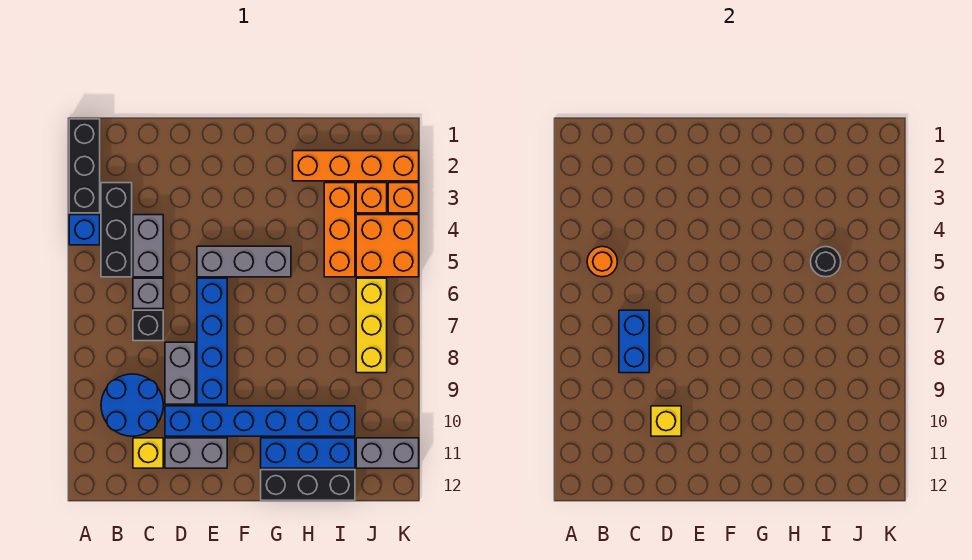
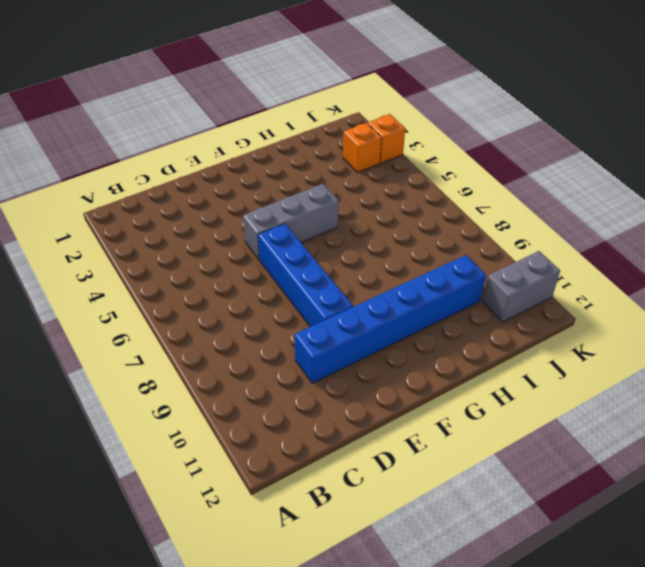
none -> black 1x3 brick [69,119,100,213]
none -> blue 1x1 brick [69,215,100,245]
none -> black 1x3 brick [101,183,132,277]

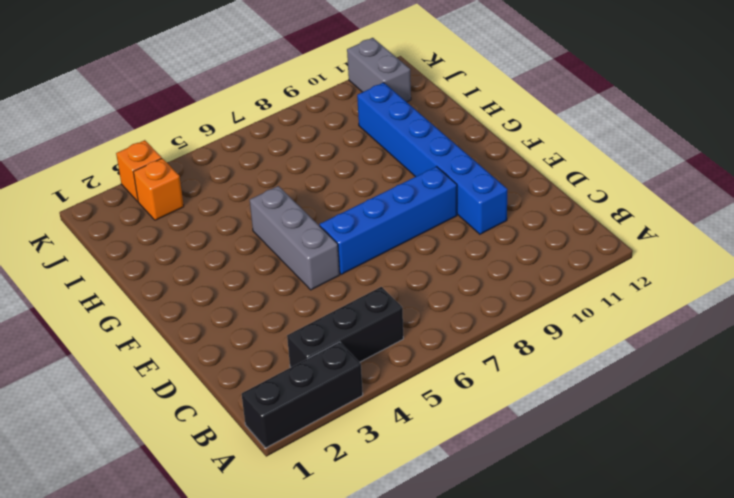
none -> blue 1x1 brick [69,215,100,245]
none -> blue 2x2 round brick [101,374,163,436]
none -> grey 1x2 brick [133,215,163,277]

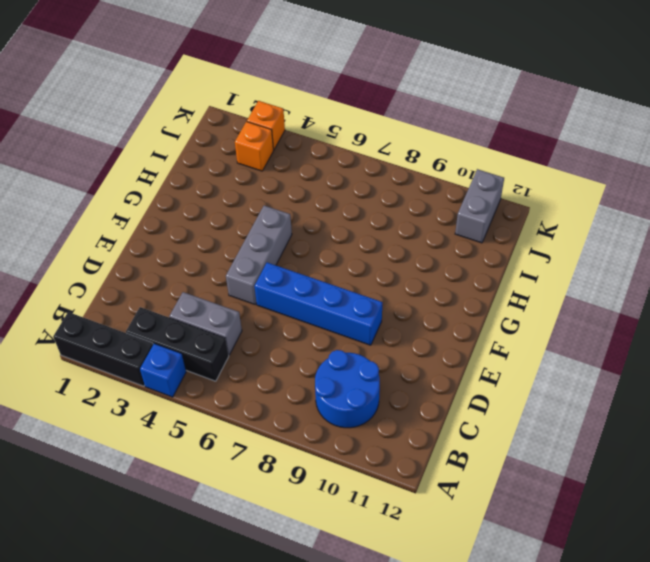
none -> grey 1x1 brick [133,278,163,309]
none -> black 1x1 brick [133,310,163,341]
none -> yellow 1x1 brick [133,438,163,468]

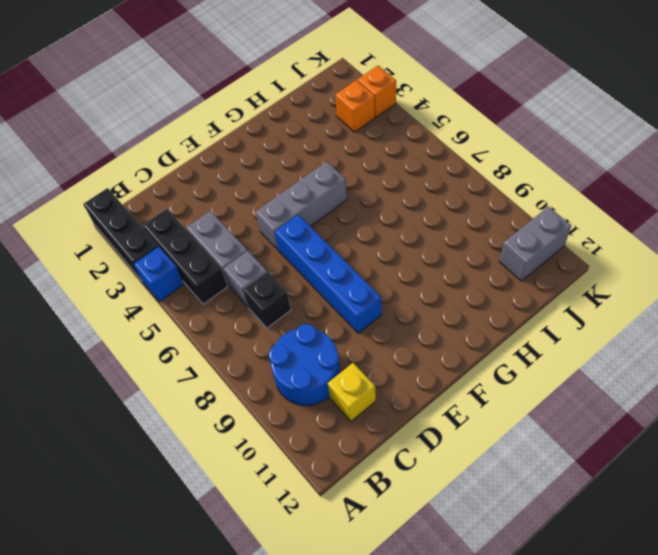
none -> grey 1x2 brick [165,342,195,404]
none -> blue 1x6 brick [165,406,355,436]
none -> grey 1x2 brick [165,438,227,468]

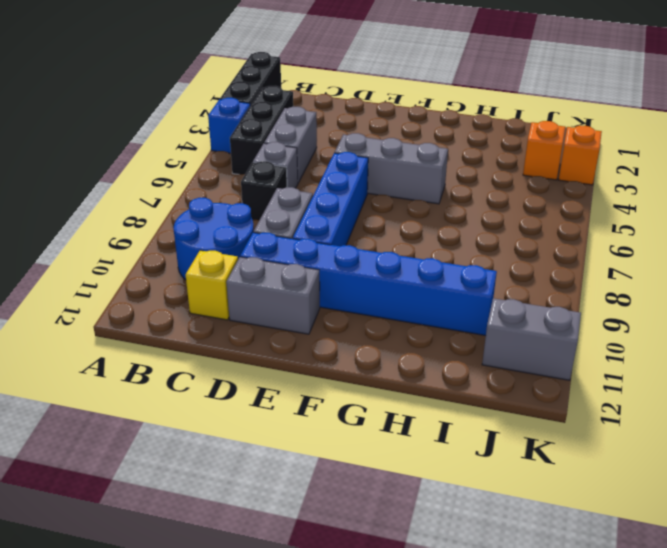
none -> blue 1x3 brick [261,438,355,468]
none -> black 1x3 brick [261,470,355,500]
none -> orange 1x4 brick [293,151,419,181]

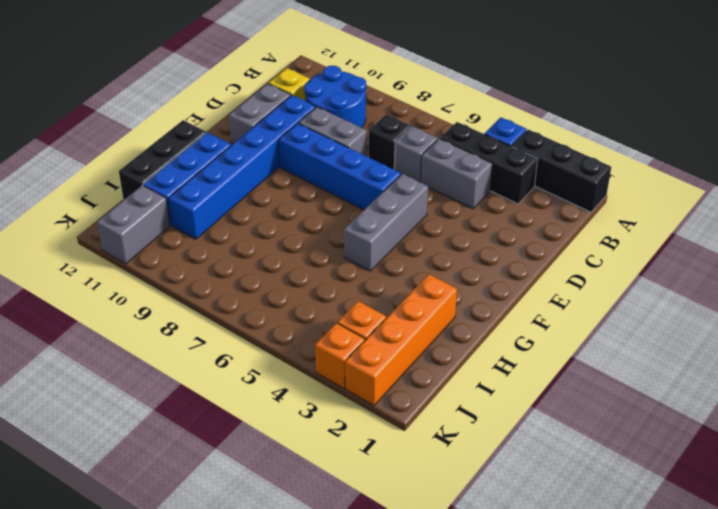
none -> orange 1x3 brick [324,183,355,277]
none -> orange 2x2 brick [356,215,419,277]
none -> yellow 1x3 brick [356,278,387,373]

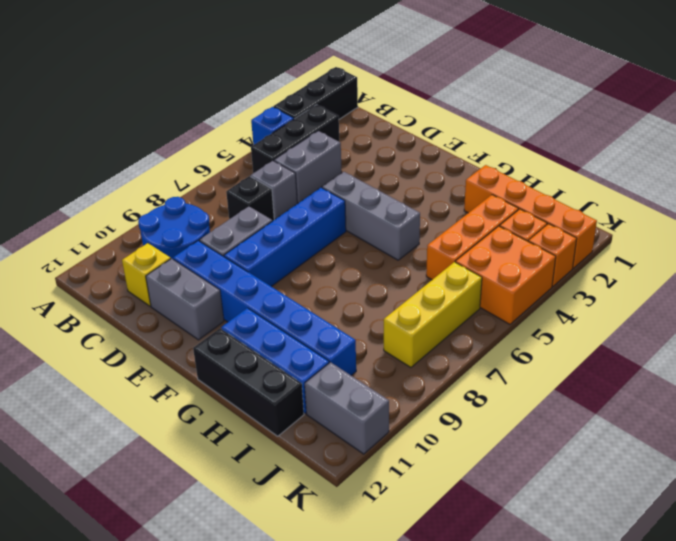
none -> orange 1x1 round brick [587,246,617,277]
none -> blue 1x2 brick [619,310,649,373]
none -> yellow 1x1 brick [651,406,681,436]

